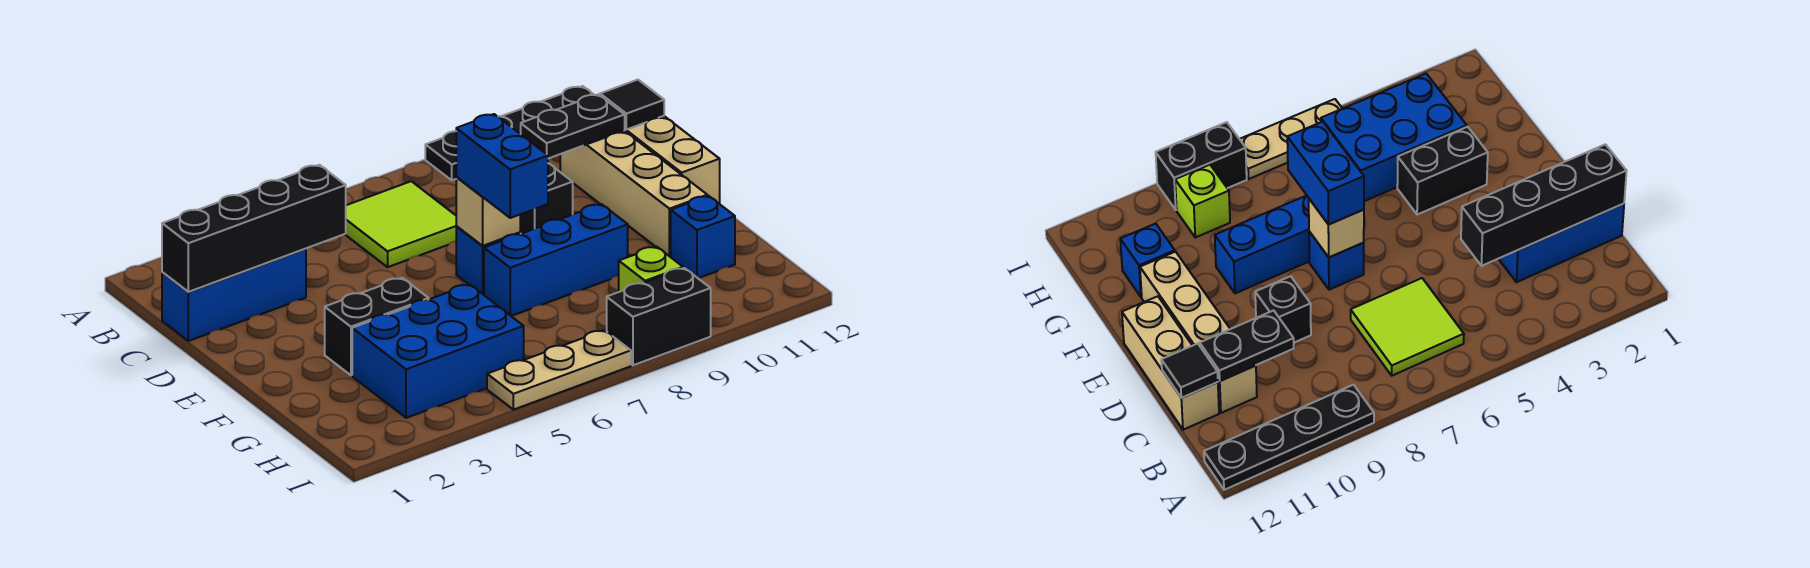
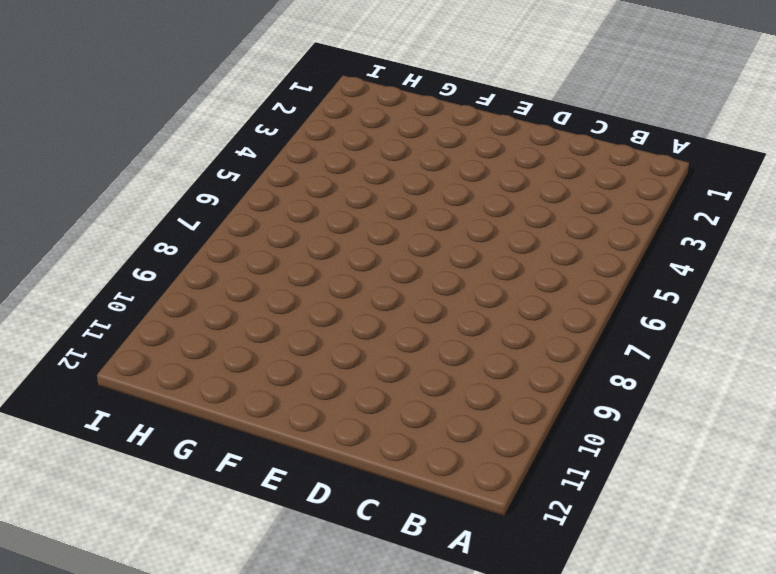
none -> black 1x4 plate [425,86,594,180]
none -> lime 2x2 tile [345,181,457,267]
none -> blue 1x3 brick [162,249,306,341]

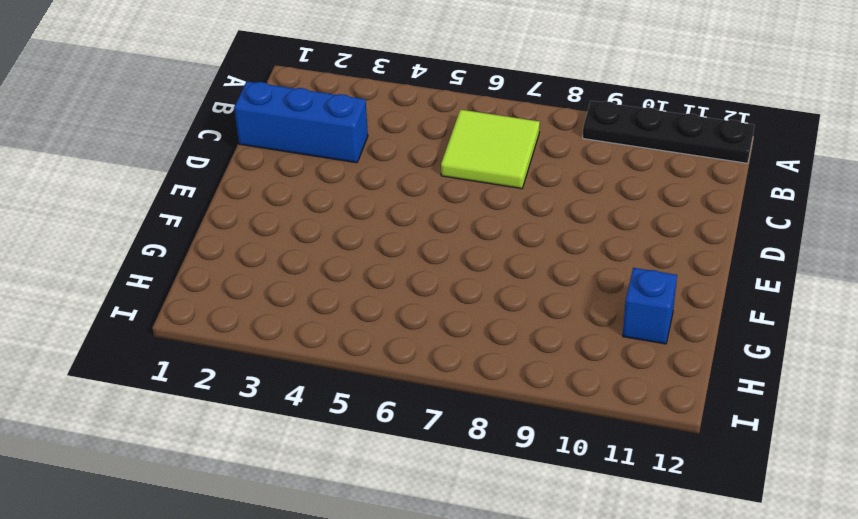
none -> tan 1x4 brick [560,131,707,257]
none -> tan 1x3 brick [624,116,720,204]
none -> black 1x1 brick [520,163,573,234]

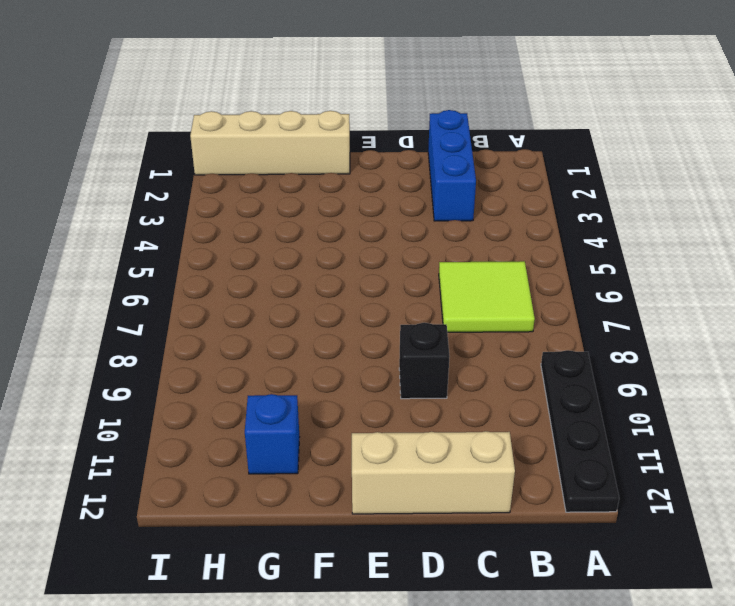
tan 1x4 brick [190,111,350,175] -> tan 1x4 brick moved to [560,131,707,257]
none -> blue 1x1 brick [456,227,520,295]
none -> black 1x2 brick [325,278,429,375]
none -> blue 1x3 brick [484,204,628,316]

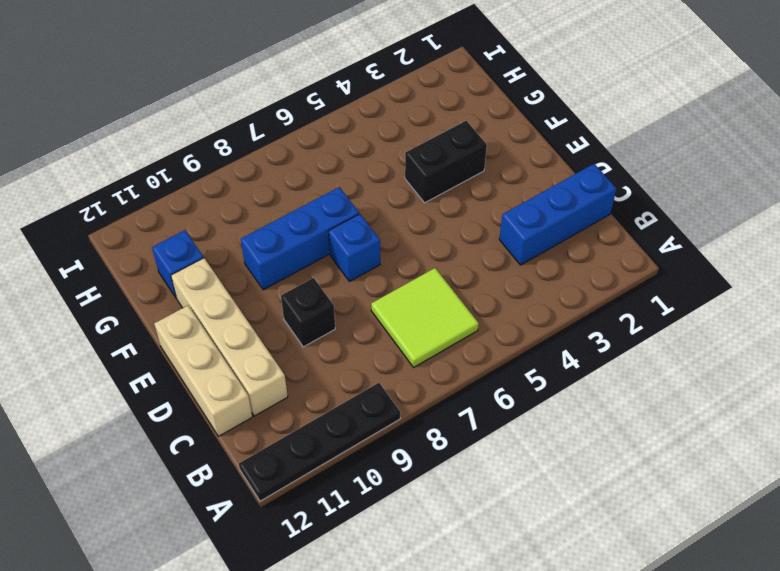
none -> blue 2x3 brick [352,284,524,418]
none -> lime 1x1 brick [619,247,683,292]
none -> tan 1x3 plate [487,330,631,410]

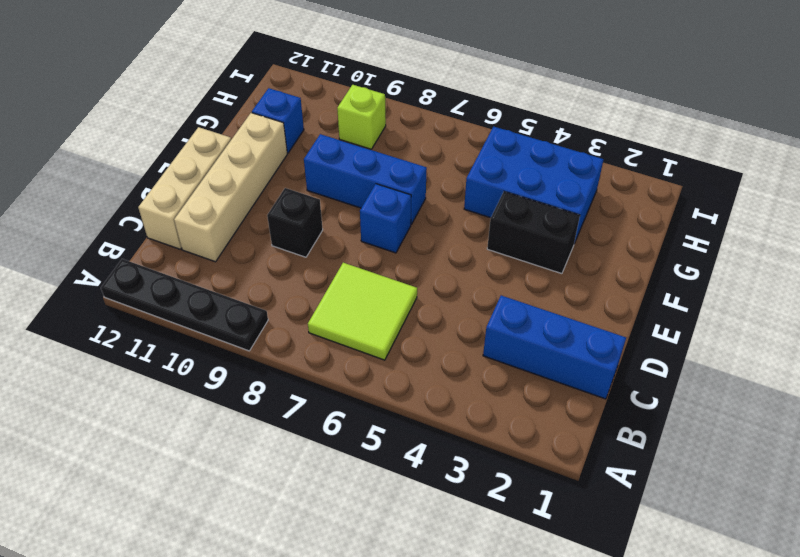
none -> tan 1x3 plate [487,330,631,410]
none -> black 1x2 brick [607,268,711,365]
none -> black 1x4 brick [162,165,346,292]

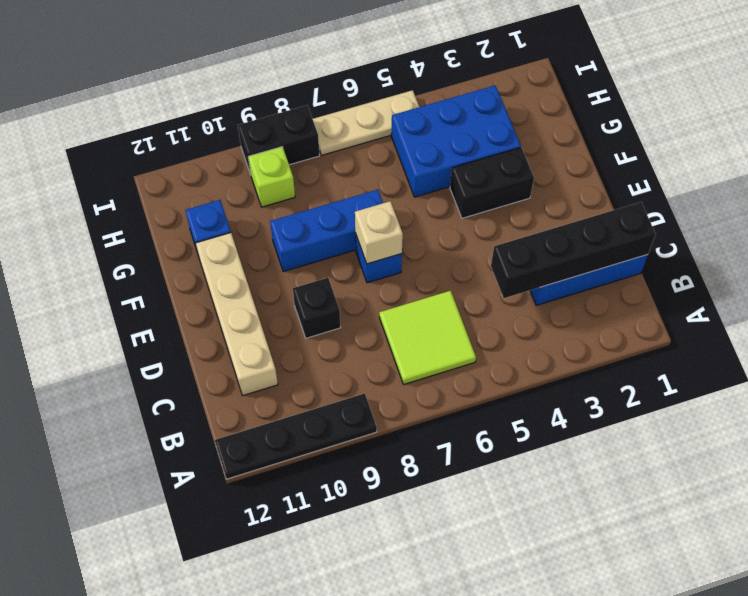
none -> tan 1x3 brick [624,116,720,204]
none -> black 1x2 plate [521,94,625,159]
none -> black 1x1 tile [600,80,664,130]

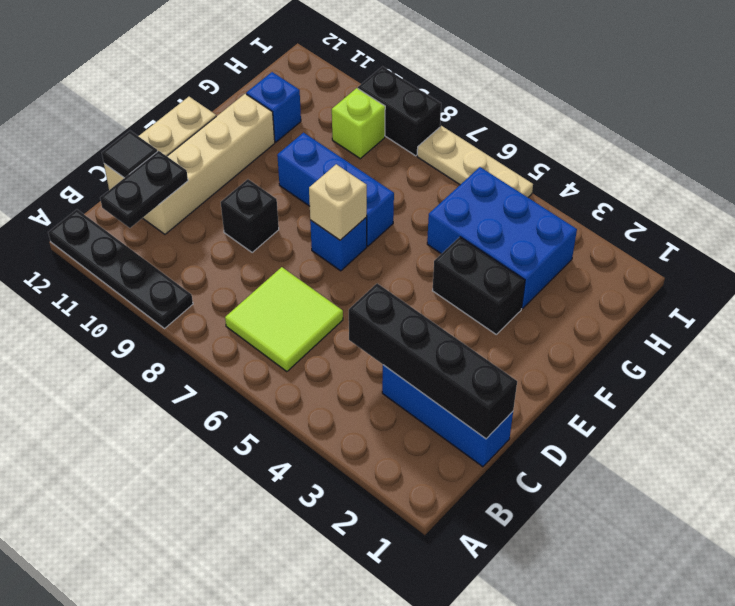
black 1x2 plate [100,151,188,228] -> black 1x2 plate turned to [521,94,625,159]
none -> blue 1x2 brick [456,114,548,218]

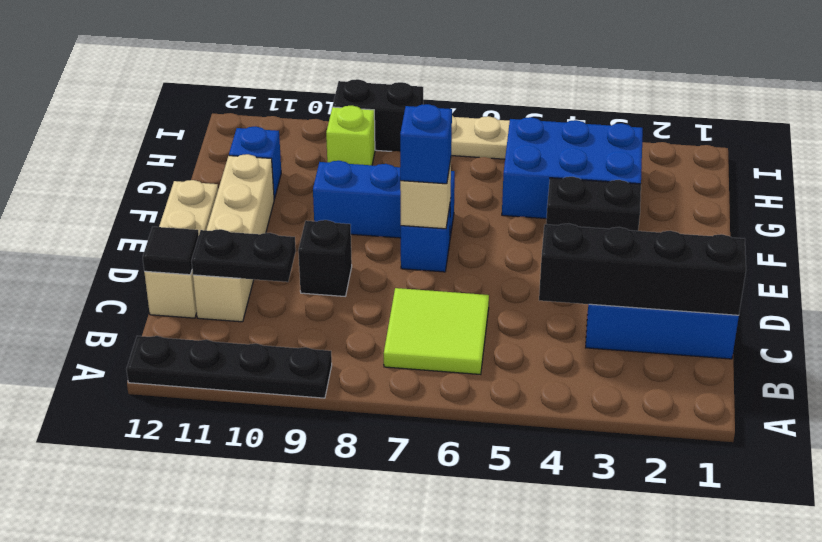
blue 1x1 brick [400,104,452,184] -> blue 1x2 brick [456,114,548,218]

